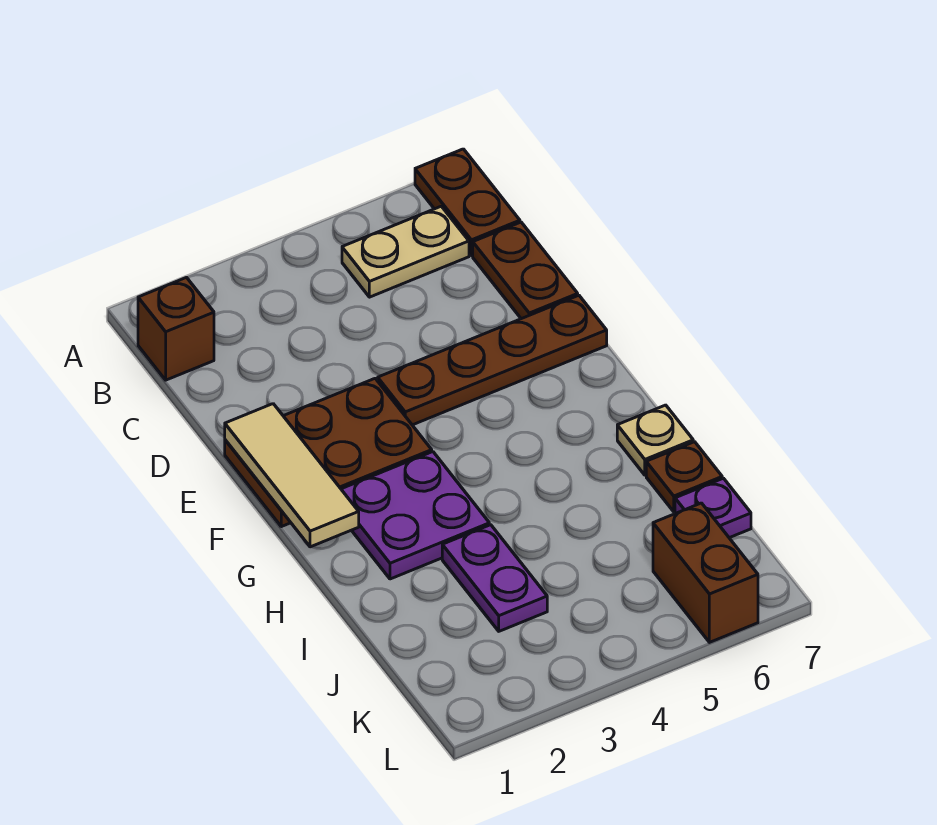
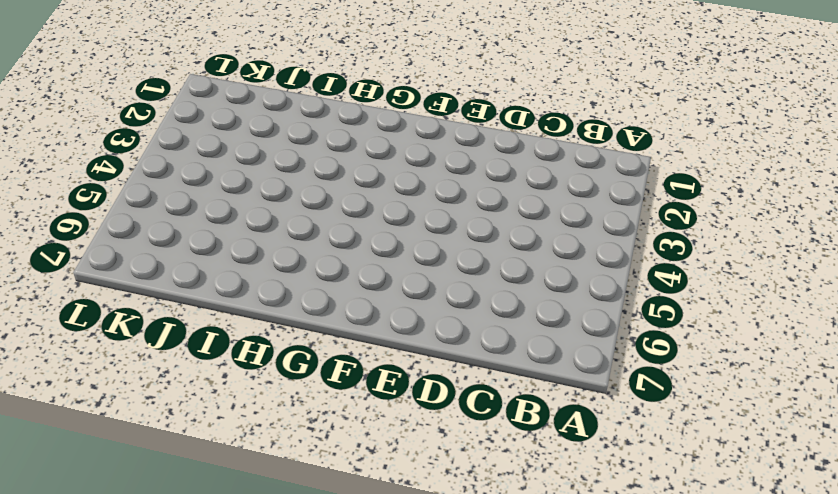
none -> brown 1x2 plate [415,149,520,256]
none -> brown 1x1 brick [138,278,214,380]
none -> tan 1x2 plate [342,206,469,297]

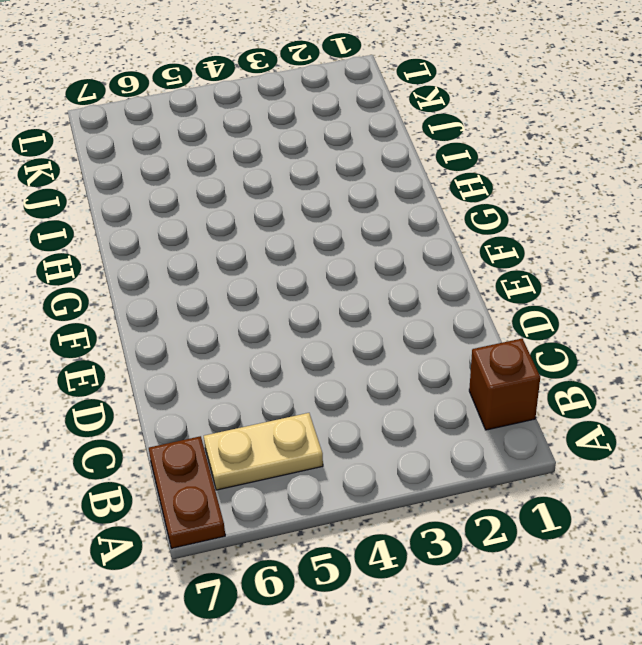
none -> brown 1x2 plate [473,222,578,319]
none -> brown 2x3 plate [225,379,432,527]
none -> brown 1x4 plate [378,295,607,425]

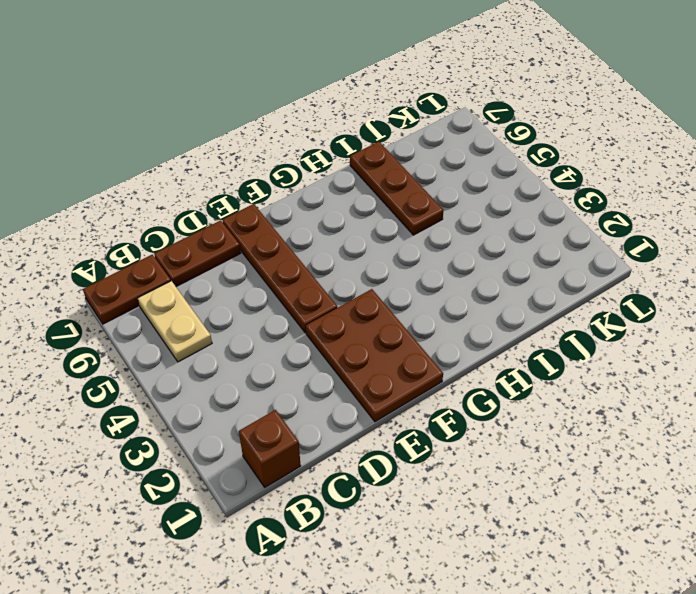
brown 1x3 plate [350,142,444,235] -> brown 1x1 plate [646,442,722,512]
none -> purple 2x2 plate [341,452,489,579]
none -> tan 1x1 plate [617,405,693,475]
none -> purple 1x2 plate [442,525,547,631]

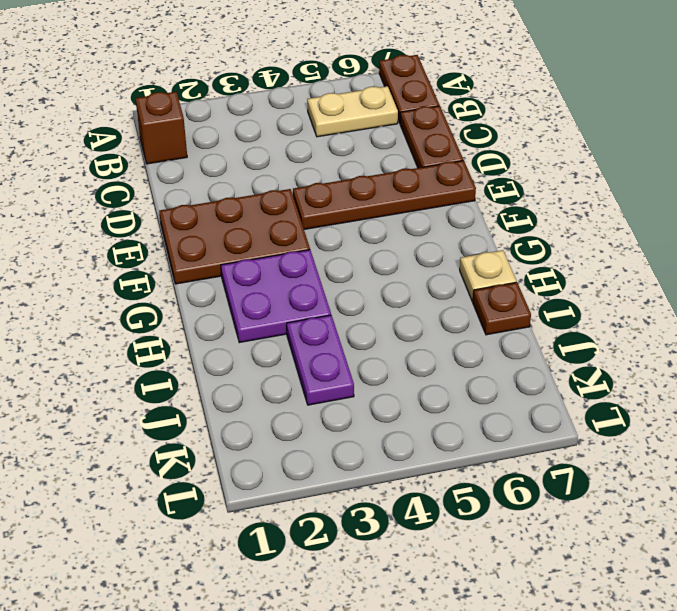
none -> purple 1x1 plate [675,478,751,538]
none -> brown 1x2 brick [653,503,758,642]
none -> tan 1x3 tile [225,404,359,547]

